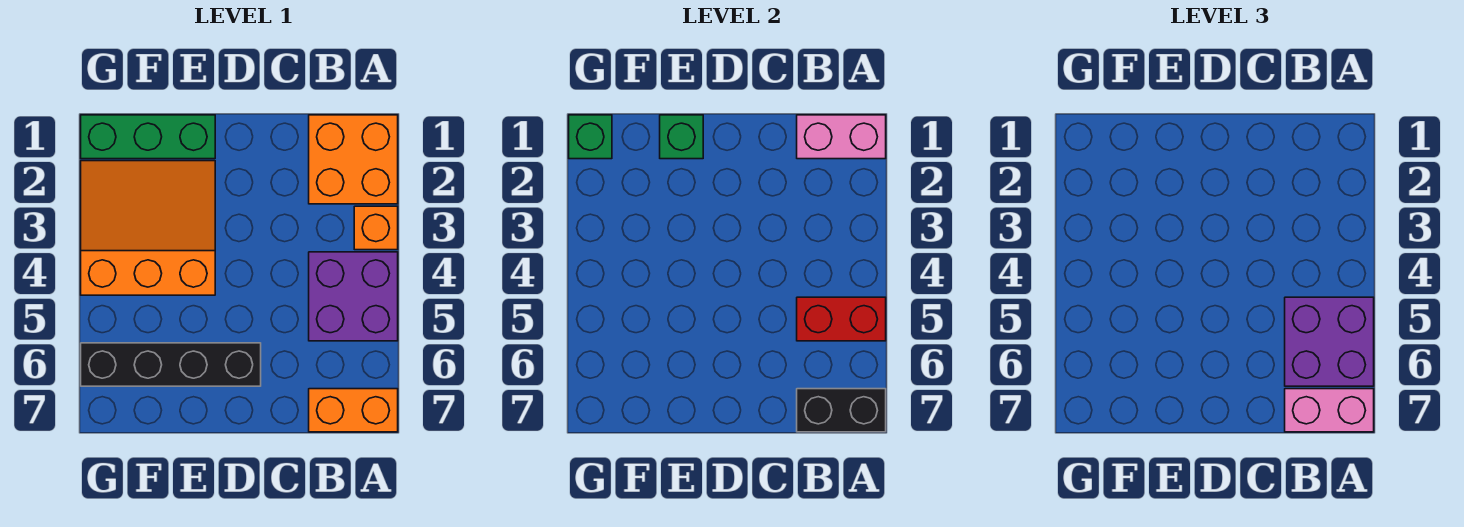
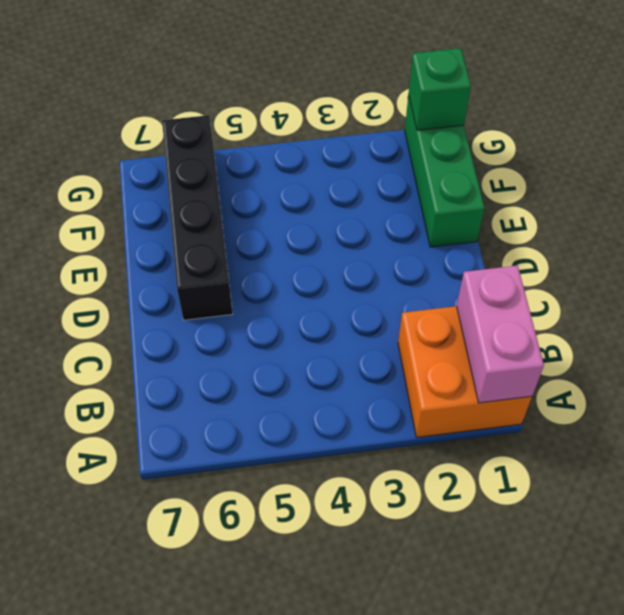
none -> orange 1x1 brick [354,206,398,250]
none -> purple 2x2 brick [309,252,398,341]
none -> orange 1x2 brick [309,389,398,432]

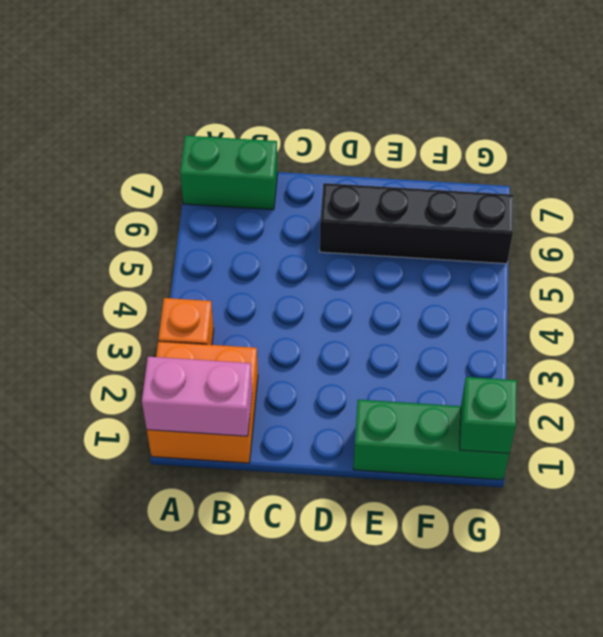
green 1x2 brick [180,136,278,210] -> orange 1x2 brick [309,389,398,432]
none -> purple 2x2 brick [309,252,398,341]
none -> orange 3x3 slope [81,161,215,295]
none -> red 1x2 brick [797,297,886,341]

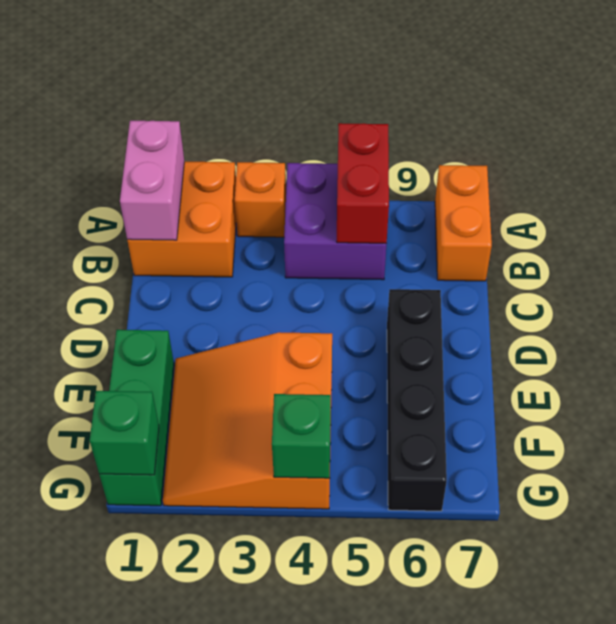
green 1x1 brick [272,394,331,478] -> green 1x1 brick moved to [660,115,703,159]
none -> black 1x2 brick [797,389,886,432]
none -> purple 2x2 brick [1285,297,1374,386]
none -> pink 1x2 brick [1285,389,1374,432]

